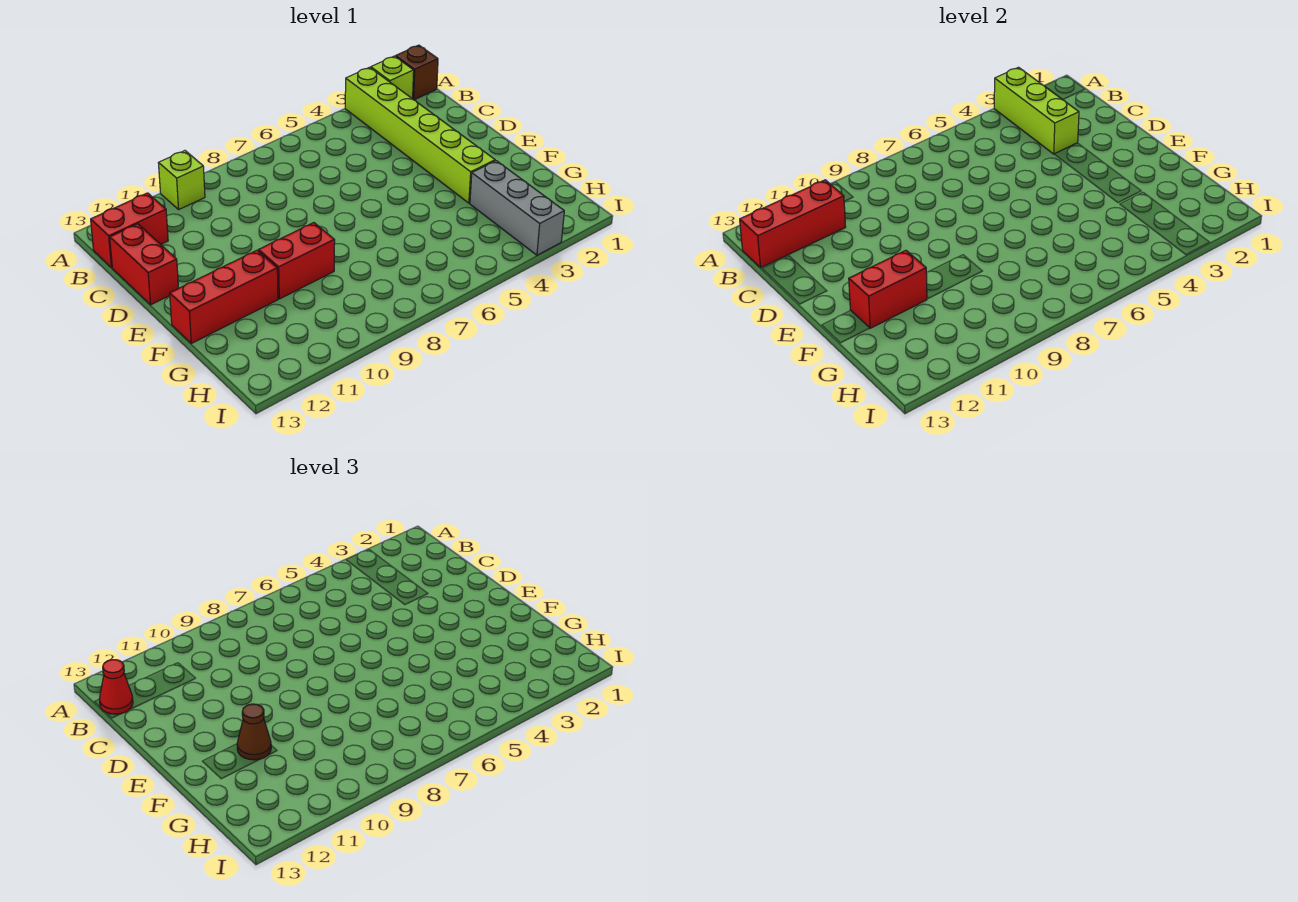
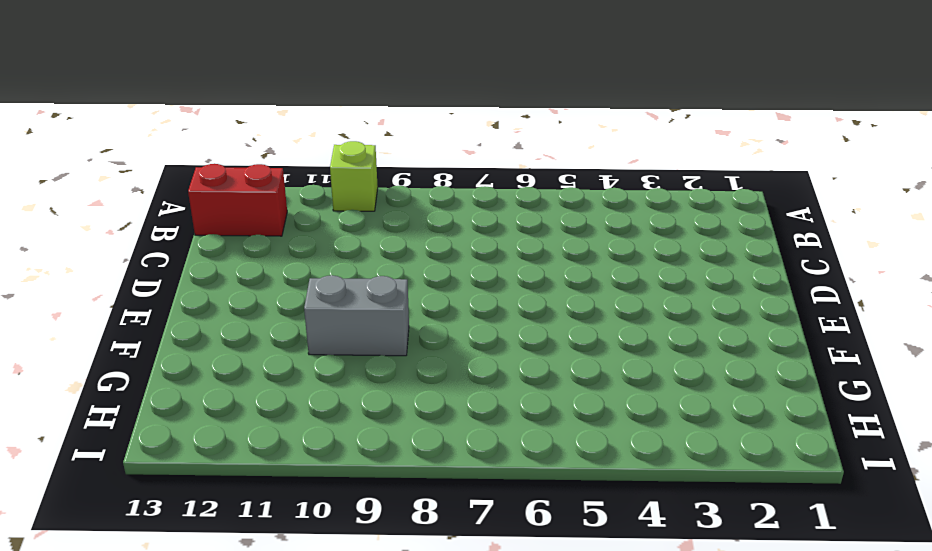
grey 1x2 brick [304,275,409,356] -> red 1x2 brick [259,223,335,299]
none -> brown 1x1 brick [396,45,438,100]
none -> lime 1x1 brick [371,56,414,99]
none -> lime 1x6 brick [345,67,495,203]

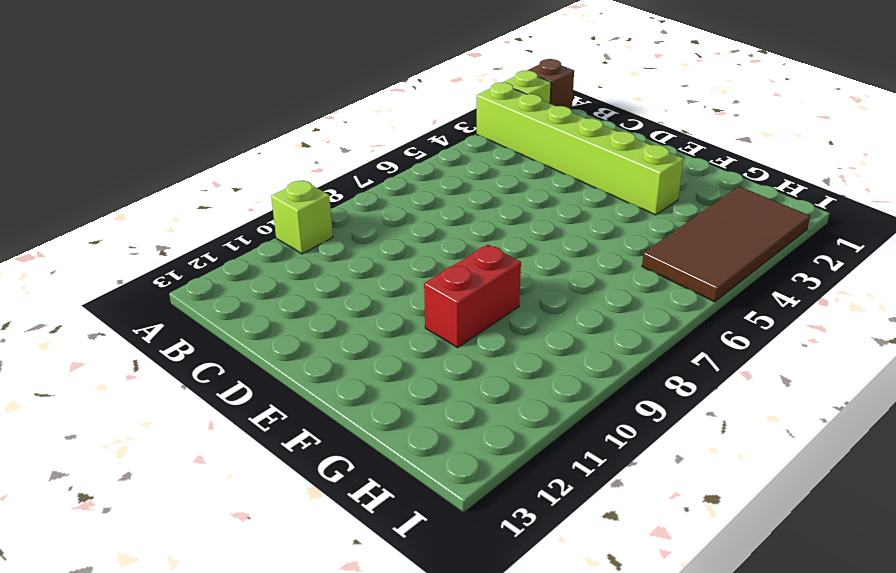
brown 2x4 tile [642,187,810,302] -> grey 1x3 brick [470,161,564,255]
none -> red 1x2 brick [91,193,168,267]
none -> red 1x2 brick [110,224,179,305]
none -> red 1x3 brick [170,250,278,343]

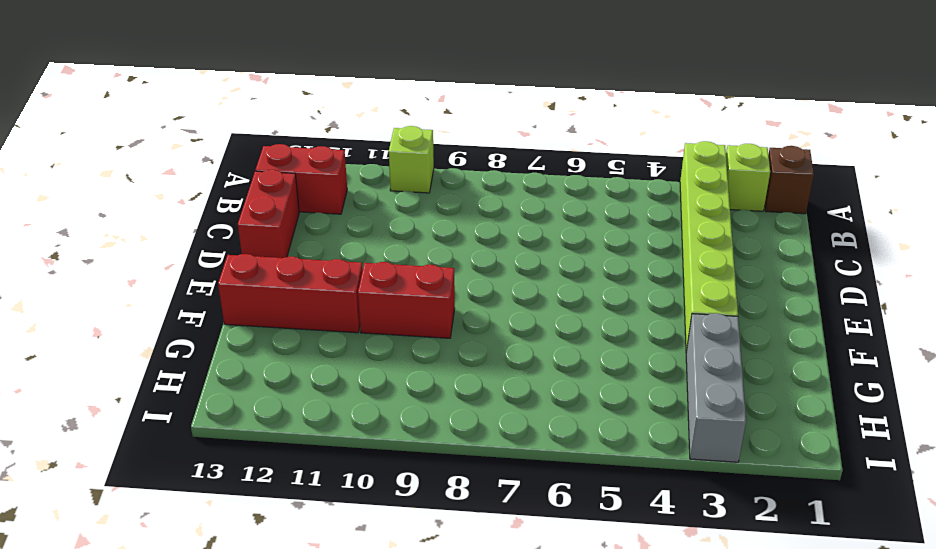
none -> lime 1x3 brick [994,67,1079,154]
none -> red 1x3 brick [740,180,846,267]
none -> red 1x2 brick [849,250,927,328]

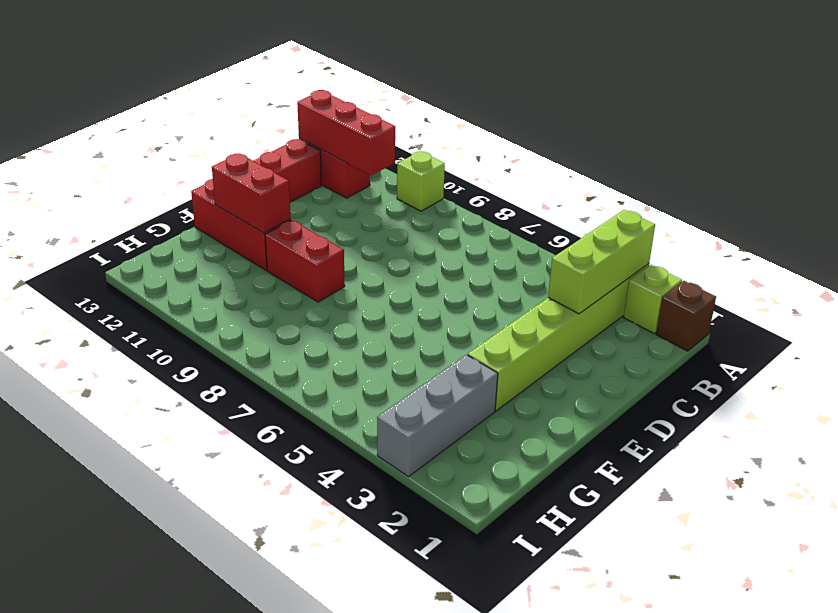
none -> red 1x1 cone [99,660,133,714]
none -> brown 1x1 cone [237,704,271,760]

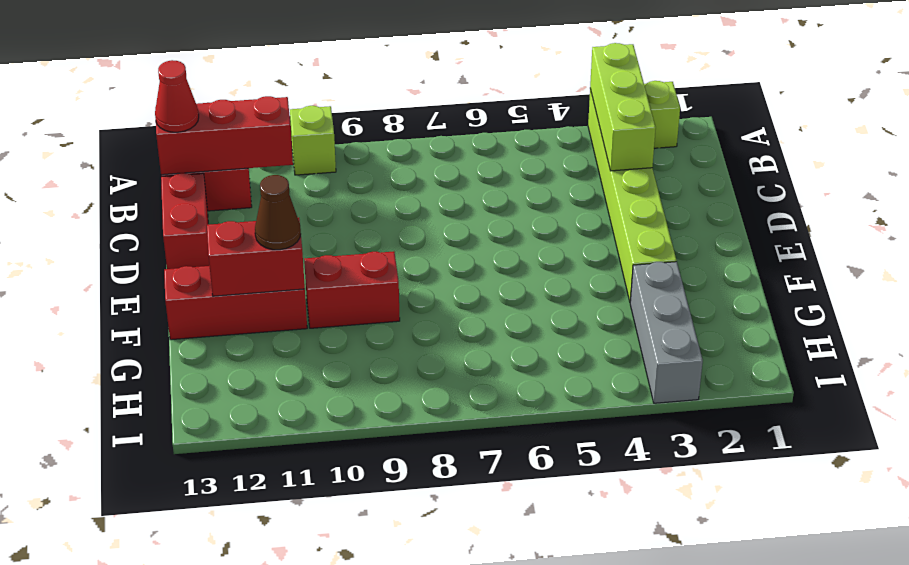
none -> brown 1x1 brick [396,45,438,100]

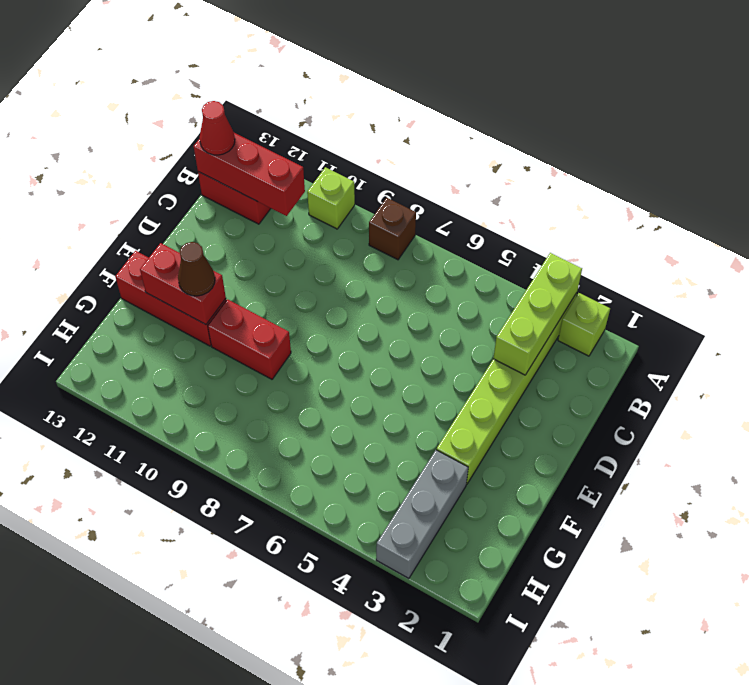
brown 1x1 brick [369,198,416,260] -> brown 1x1 brick moved to [396,45,438,100]
none -> red 1x2 brick [110,224,179,305]

